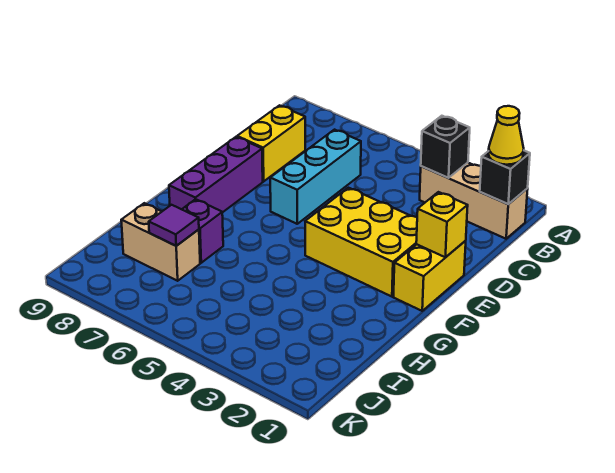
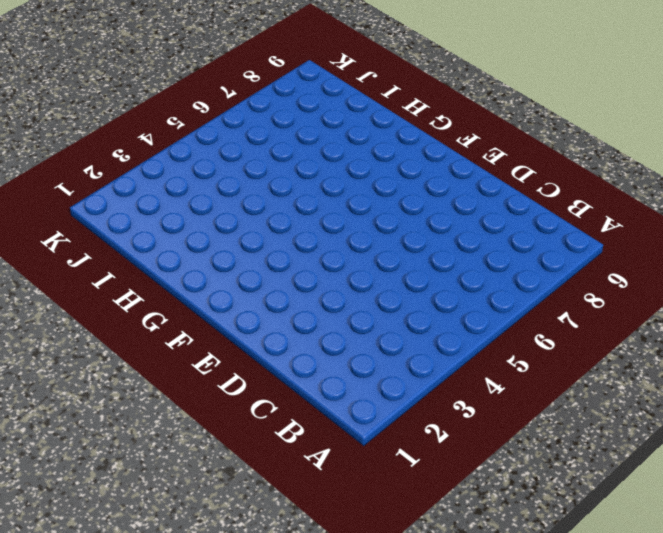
none -> tan 1x3 brick [420,163,528,239]
none -> cyan 1x3 brick [270,130,361,224]
none -> yellow 1x2 brick [237,105,305,181]

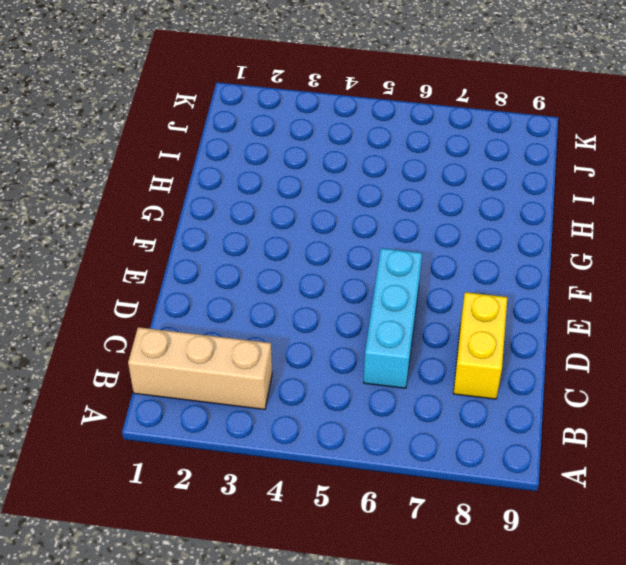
none -> yellow 1x2 brick [394,241,466,311]
none -> yellow 2x3 brick [305,188,417,297]
none -> purple 1x3 brick [169,137,263,213]

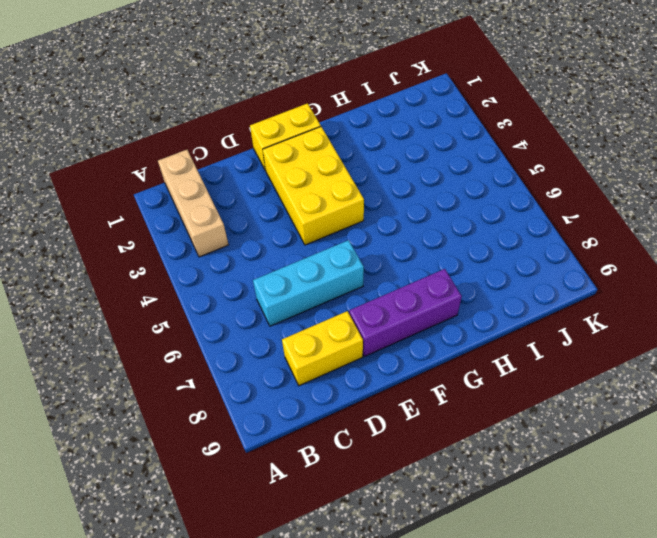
none -> purple 1x1 brick [182,199,223,263]
none -> tan 1x2 brick [121,203,200,281]
none -> black 1x1 brick [480,151,530,204]

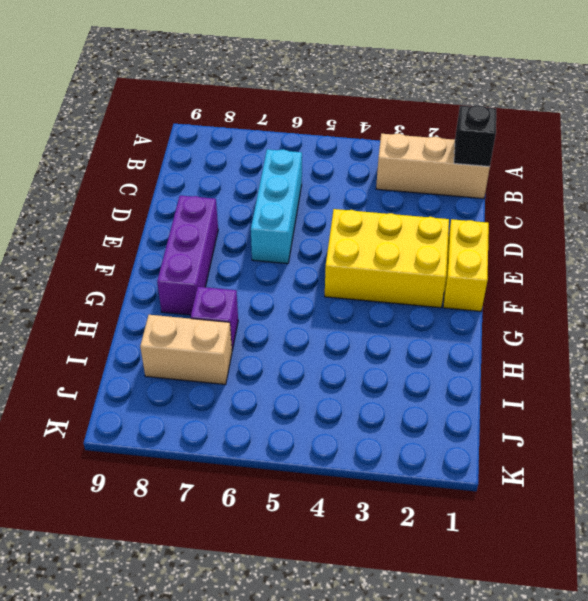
none -> yellow 1x2 brick [237,105,305,181]
none -> black 1x1 brick [421,116,470,178]
none -> yellow 1x1 brick [416,192,468,257]

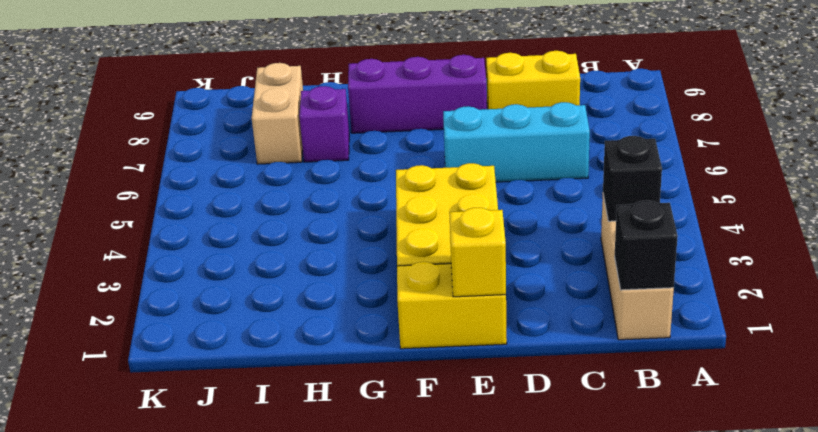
none -> purple 1x1 tile [149,205,199,246]
none -> yellow 1x1 cone [488,106,524,165]

